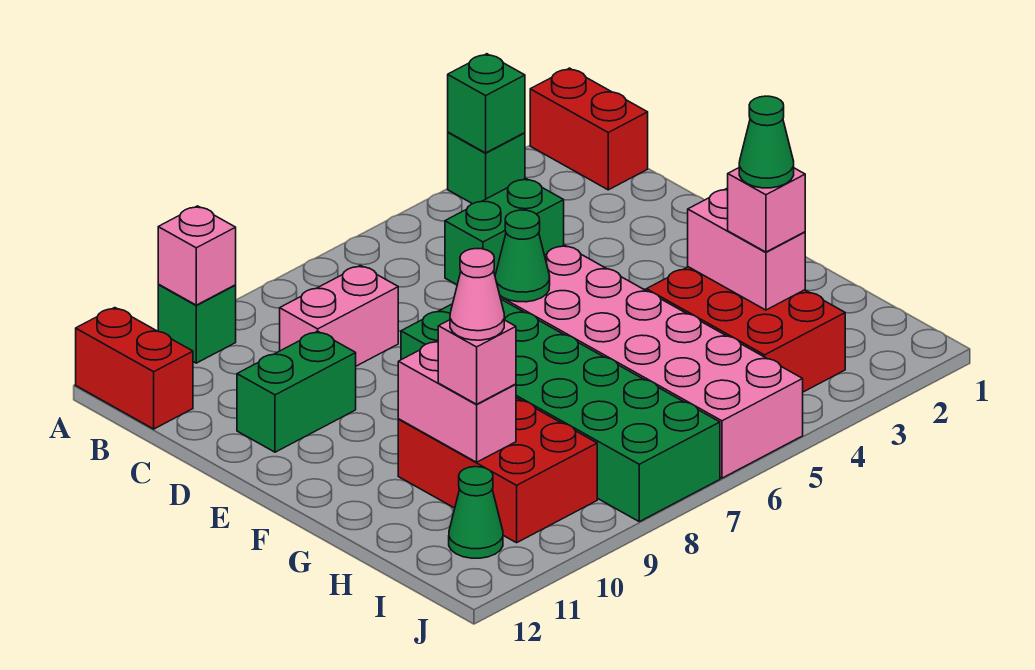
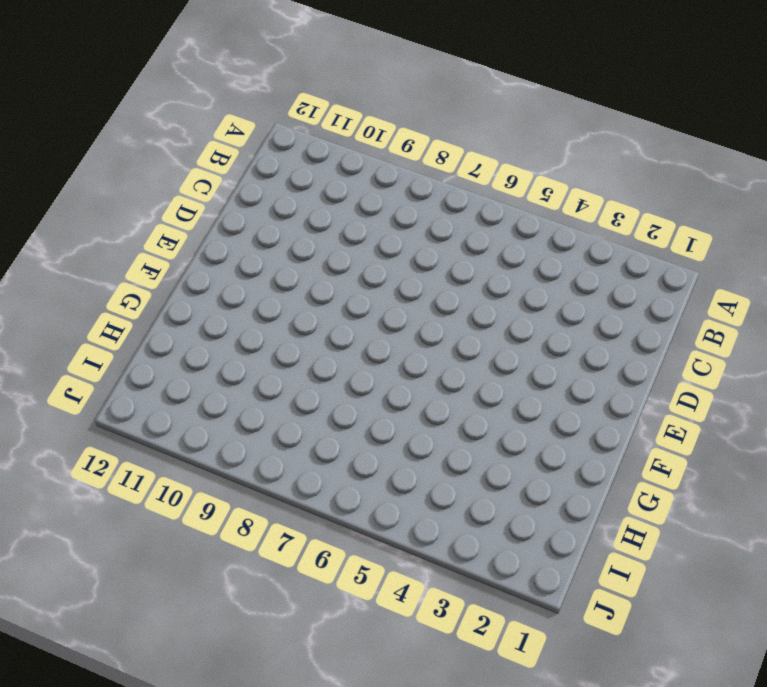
none -> red 1x2 brick [530,68,648,190]
none -> green 1x1 brick [448,132,525,204]
none -> green 1x1 brick [158,285,236,363]

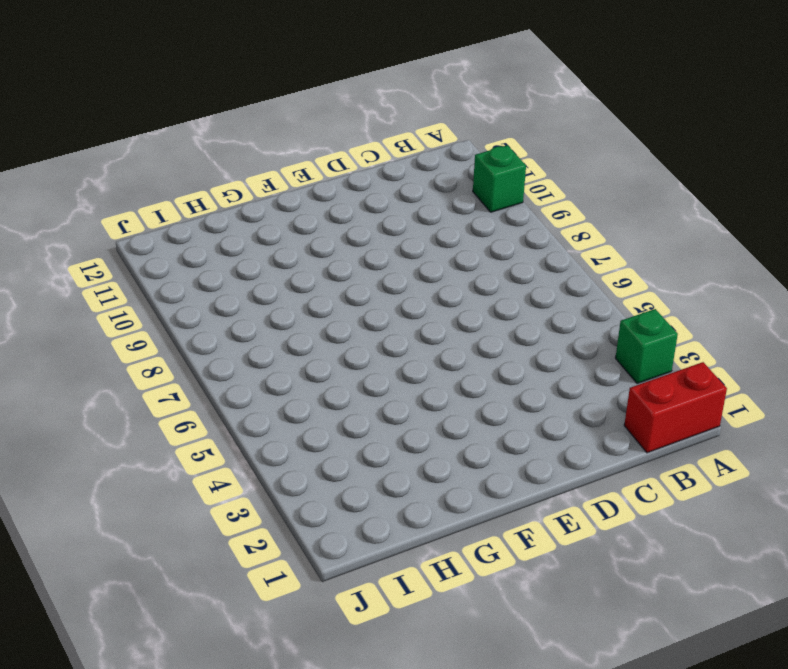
none -> red 1x2 brick [76,308,193,429]
none -> green 1x2 brick [445,178,564,285]
none -> pink 1x2 brick [280,265,398,366]

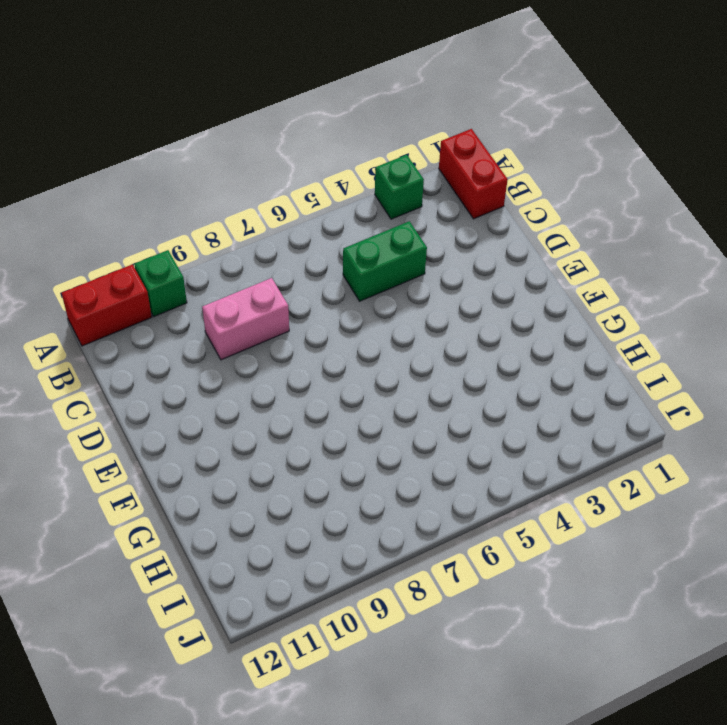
red 1x2 brick [62,265,152,346] -> red 1x2 brick turned to [76,308,193,429]
none -> green 1x2 brick [237,331,356,452]
none -> pink 2x6 brick [500,245,803,478]
none -> green 2x6 brick [401,300,720,522]

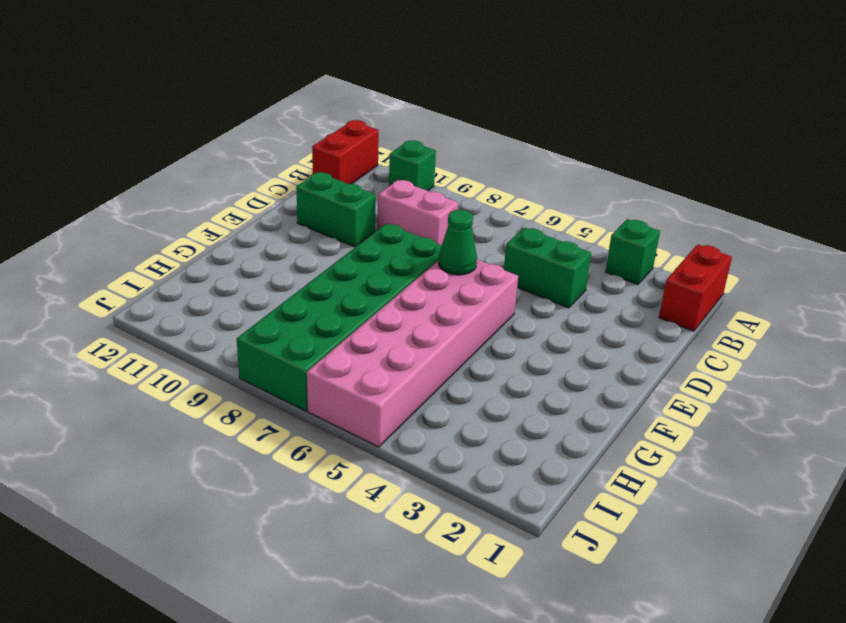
none -> red 2x3 brick [646,267,845,392]
none -> red 2x3 brick [398,398,597,543]
none -> green 1x1 cone [449,467,503,558]

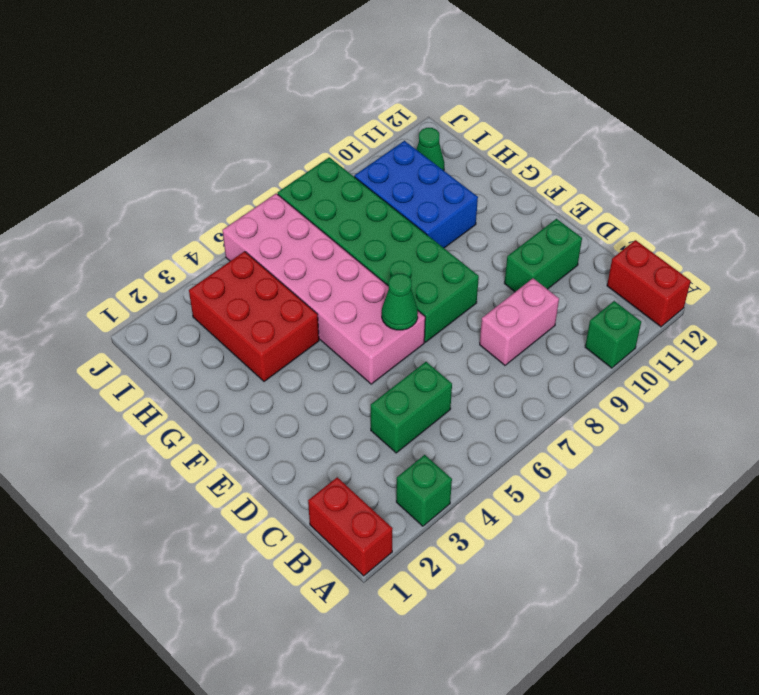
blue 2x3 brick [354,141,478,248] -> red 2x3 brick [398,398,597,543]
none -> green 1x1 brick [448,54,525,153]
none -> pink 1x1 brick [158,206,236,305]
none -> pink 1x2 brick [688,189,805,310]

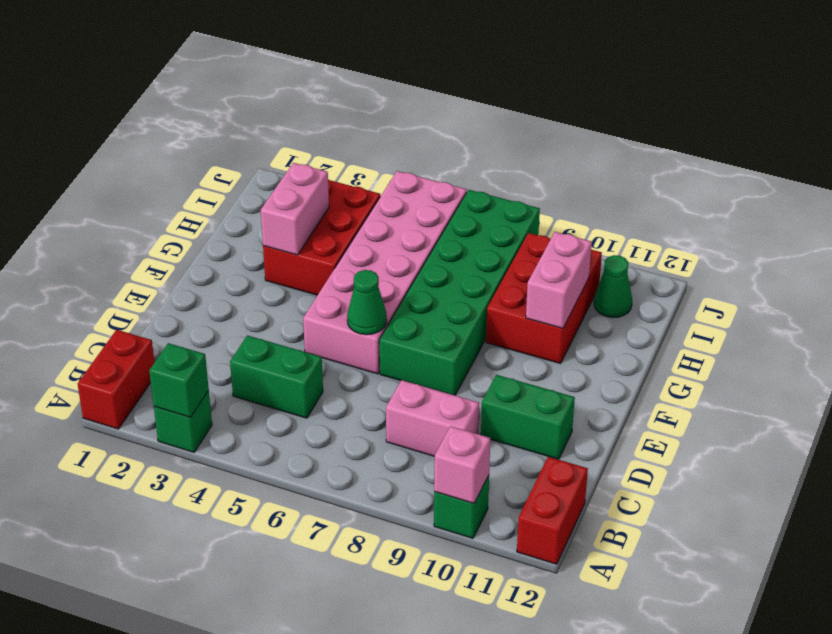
none -> pink 1x1 brick [728,168,805,252]
none -> pink 1x1 brick [438,320,516,404]
none -> green 1x1 cone [739,96,794,188]

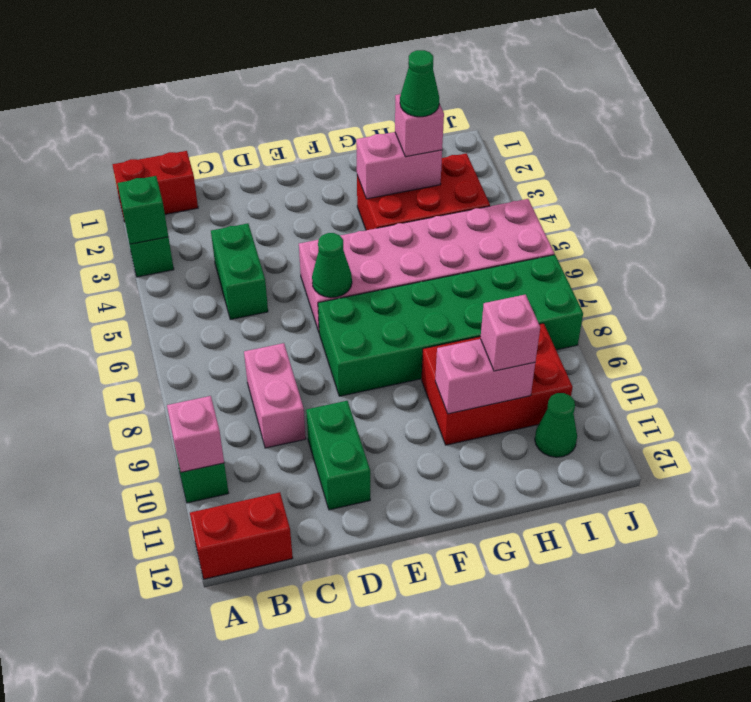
none -> pink 1x1 cone [450,249,504,340]

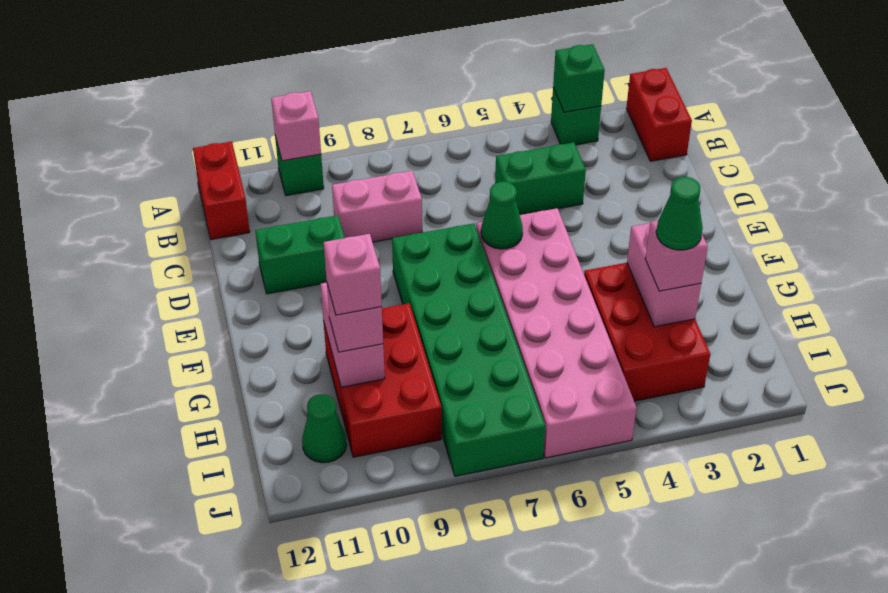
pink 1x1 brick [324,234,382,315] -> pink 1x1 cone [450,249,504,340]

